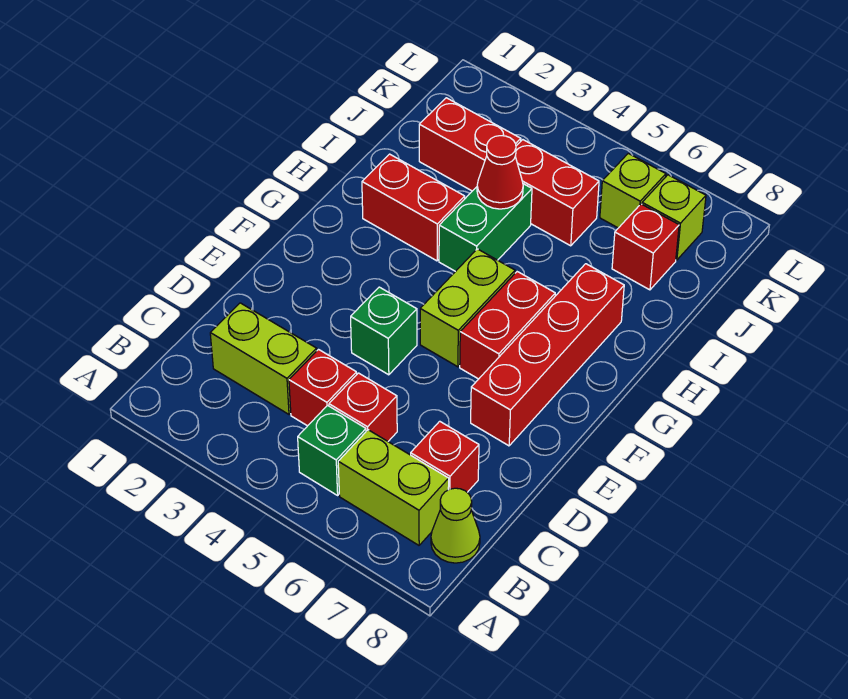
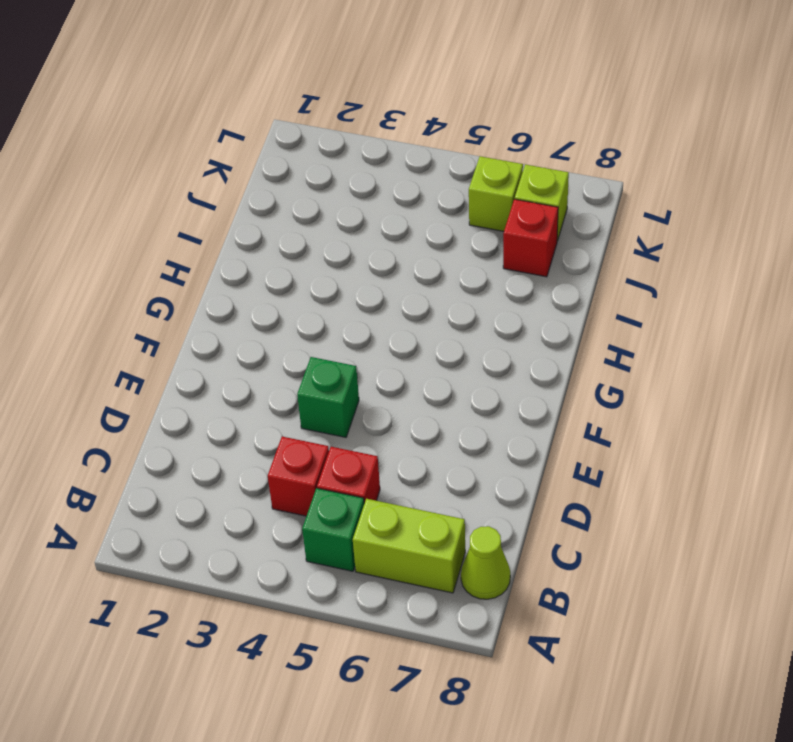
none -> lime 1x2 brick [210,303,317,414]
none -> red 1x1 brick [411,421,479,492]
none -> red 1x4 brick [471,264,624,446]

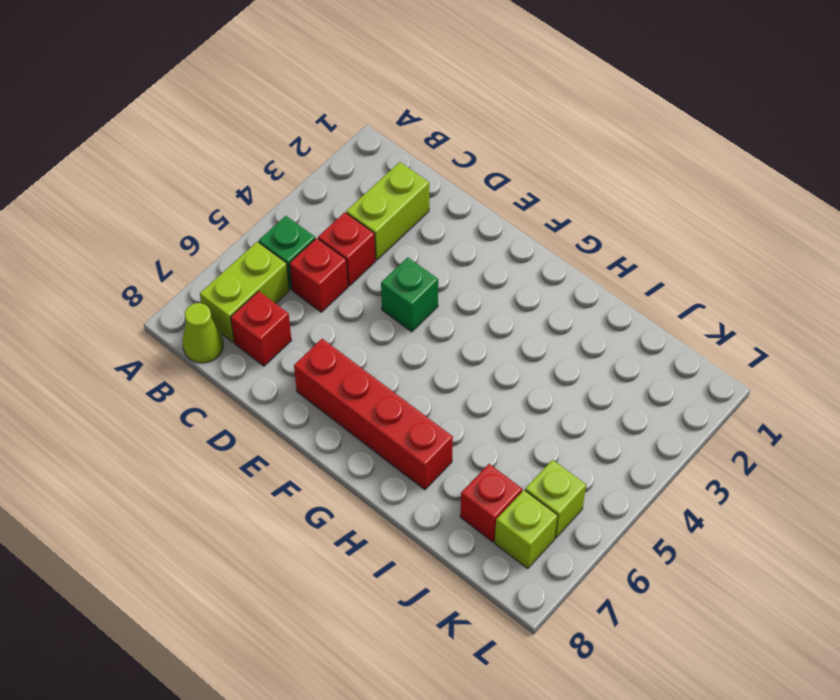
none -> lime 1x2 brick [420,249,515,367]
none -> red 1x2 brick [460,272,555,379]
none -> red 1x2 brick [362,154,465,261]

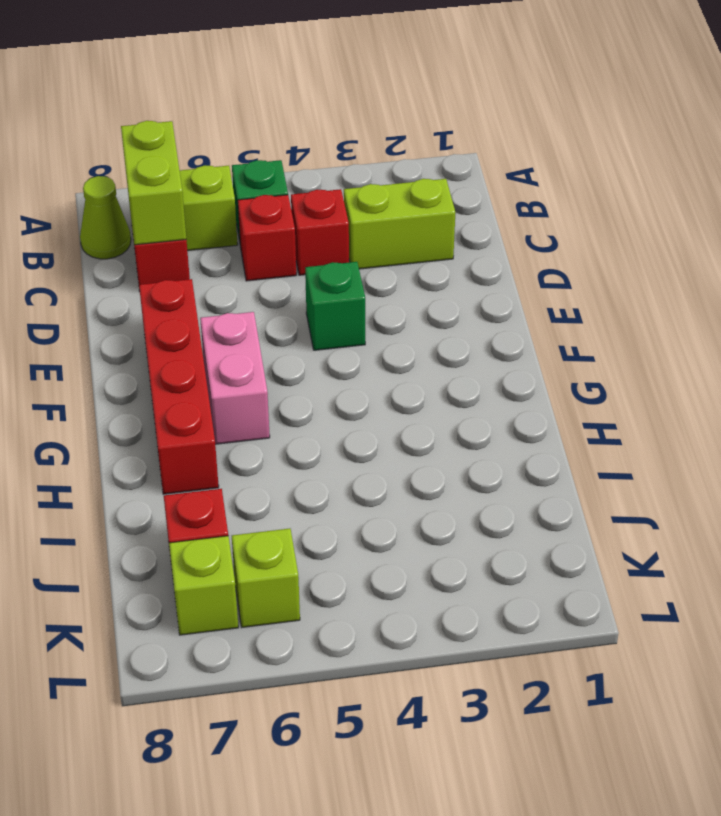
lime 1x2 brick [121,121,186,245] -> lime 1x2 brick moved to [420,249,515,367]
pink 1x2 brick [200,312,270,444] -> red 1x2 brick [460,272,555,379]
none -> red 1x2 brick [362,154,465,261]
none -> green 1x2 brick [439,184,532,272]
none -> red 1x2 brick [419,98,521,191]

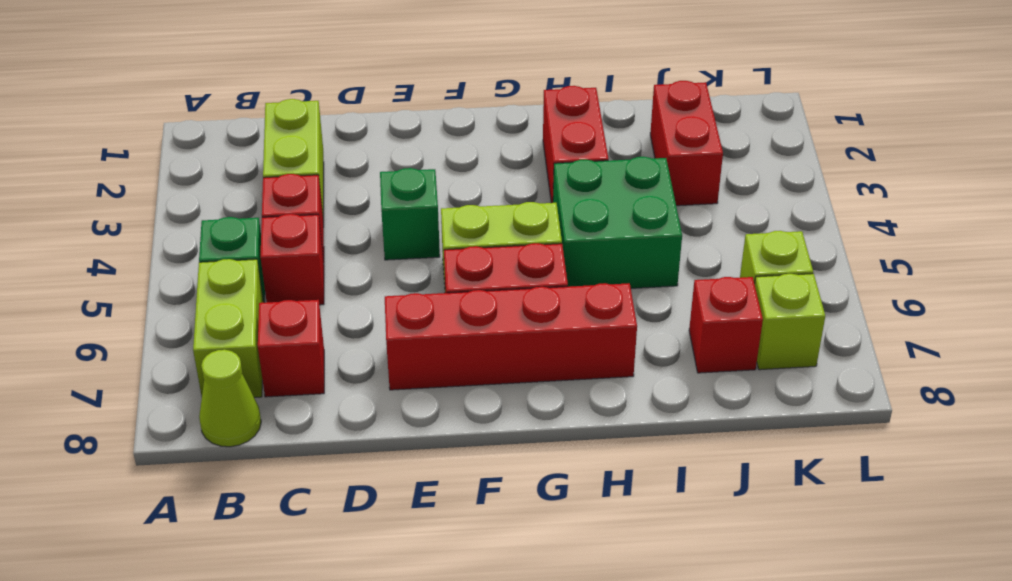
green 2x2 brick [553,157,682,288] -> green 1x2 brick [439,184,532,272]
none -> red 1x2 brick [515,140,599,246]
none -> red 1x1 cone [477,136,523,209]

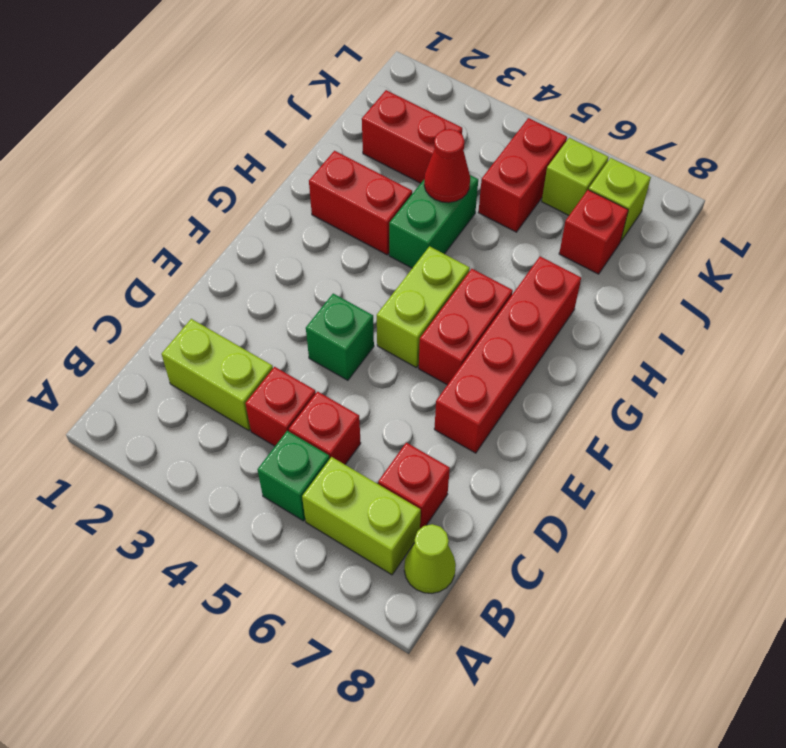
red 1x2 brick [478,118,567,232] -> red 1x2 brick turned to [515,140,599,246]

